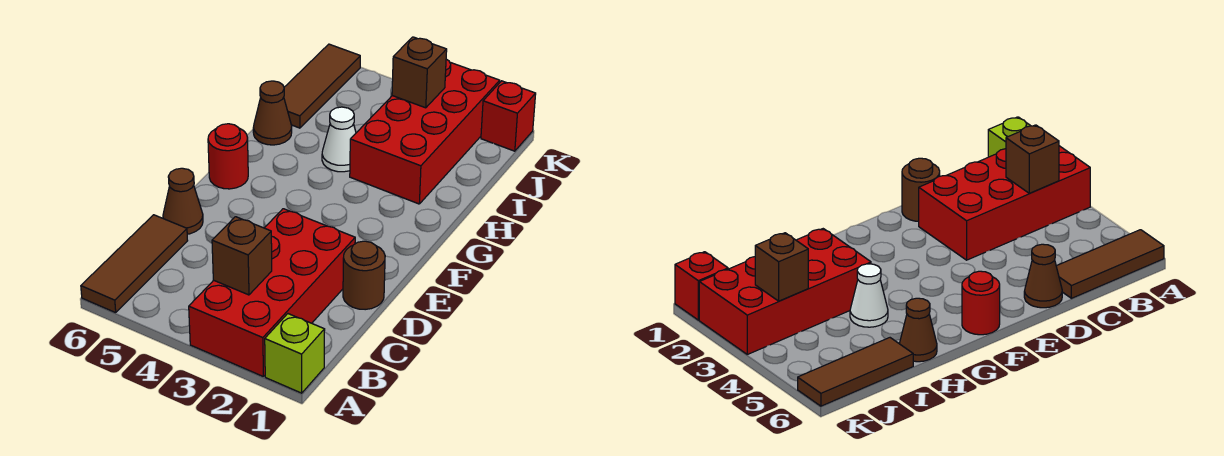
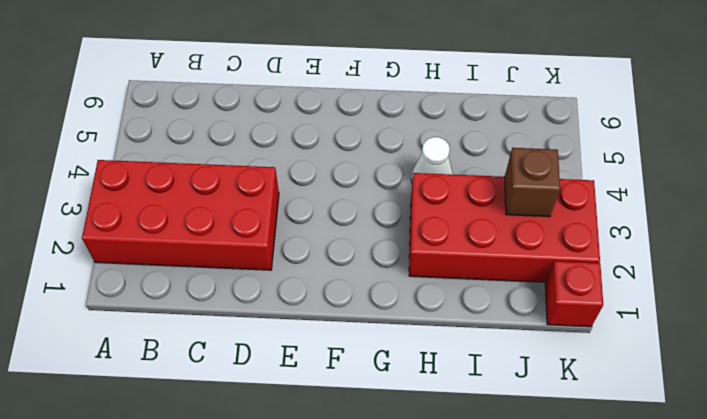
none -> lime 1x1 brick [265,314,325,393]
none -> brown 1x3 tile [81,215,188,313]
none -> brown 1x1 round brick [343,241,385,310]

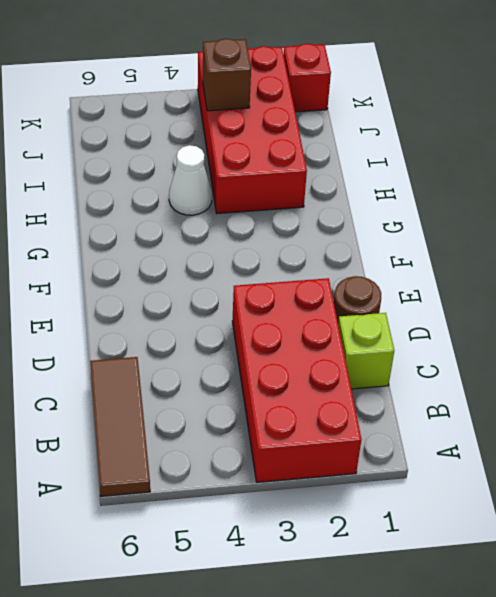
lime 1x1 brick [338,313,394,389] -> lime 1x1 brick moved to [265,314,325,393]
none -> brown 1x1 cone [163,168,203,234]
none -> red 1x1 round brick [208,124,248,189]
none -> brown 1x1 cone [253,81,292,145]

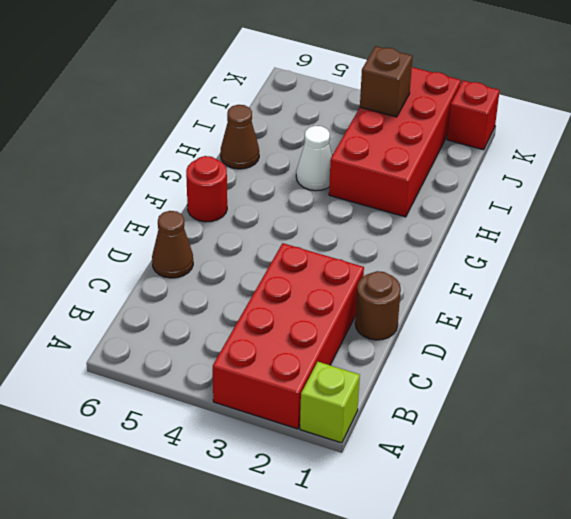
none -> brown 1x3 tile [81,215,188,313]
none -> brown 1x3 tile [284,44,360,128]
none -> brown 1x1 brick [212,217,272,295]

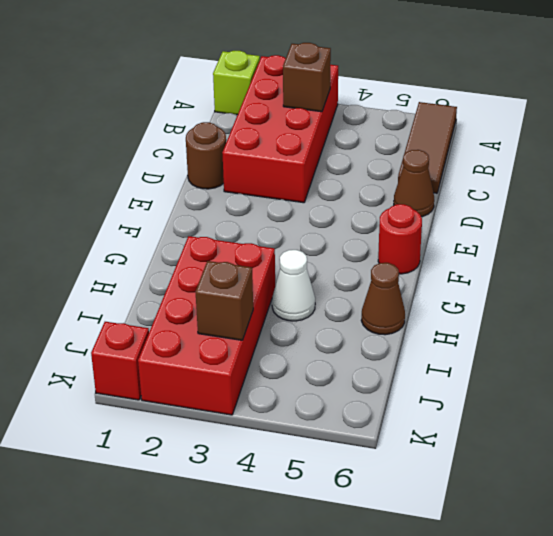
none -> brown 1x3 tile [284,44,360,128]

